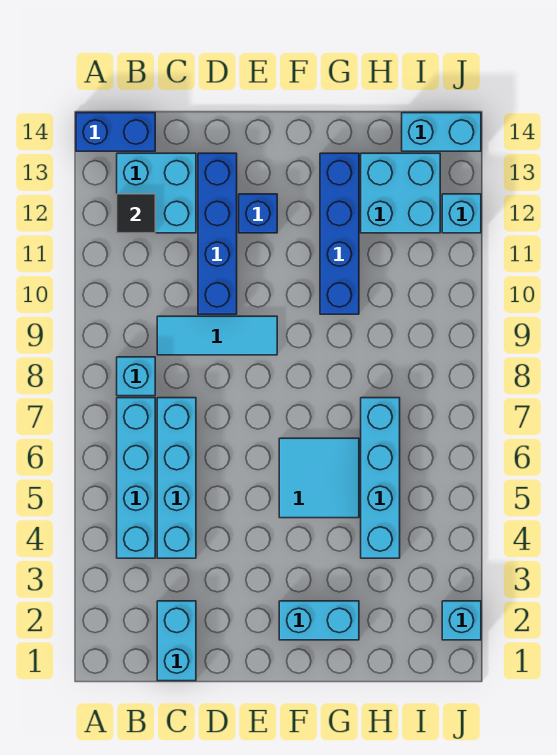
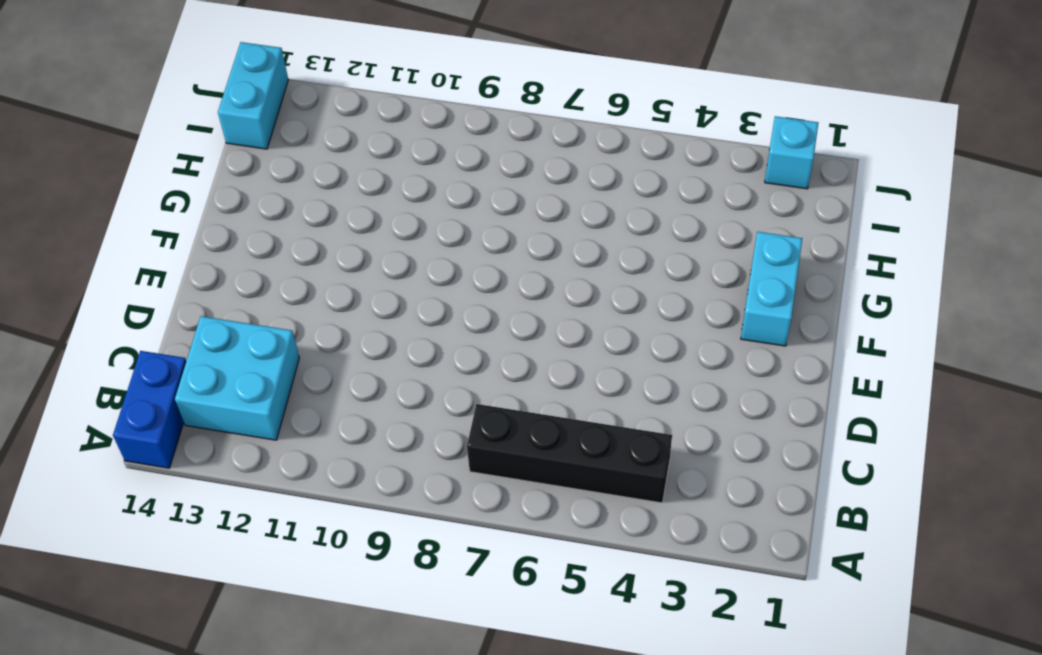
black 1x4 brick [467,404,672,503] -> cyan 1x4 brick [117,398,155,558]
none -> cyan 1x1 brick [117,357,155,396]
none -> cyan 1x2 brick [157,601,196,681]
none -> cyan 1x4 brick [157,398,196,558]

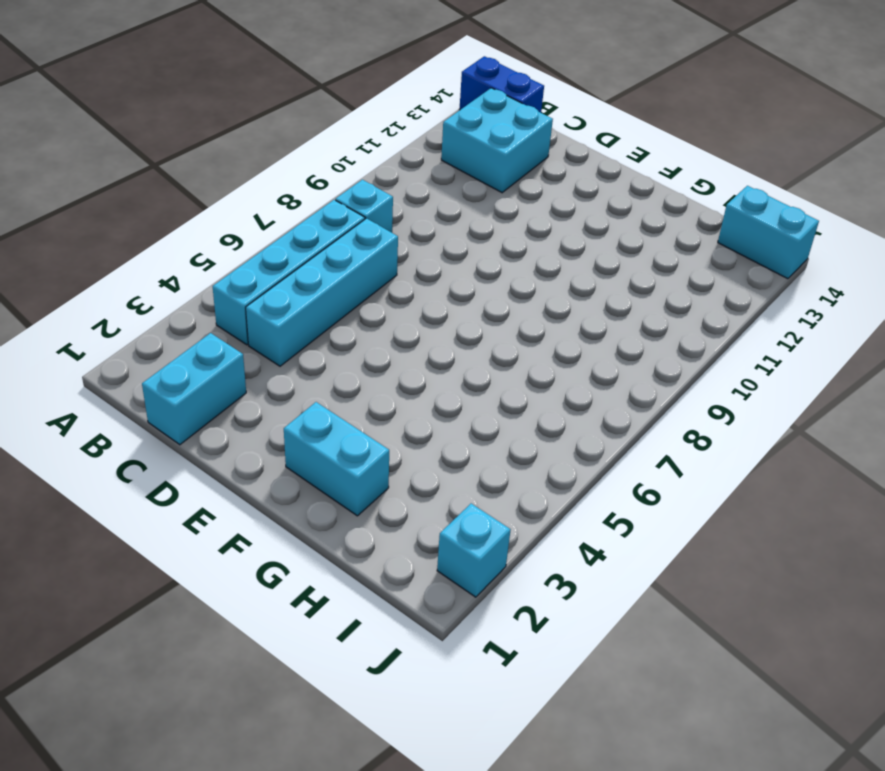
none -> cyan 1x3 tile [157,316,277,355]
none -> blue 1x4 brick [198,153,237,314]
none -> blue 1x1 brick [239,194,277,233]

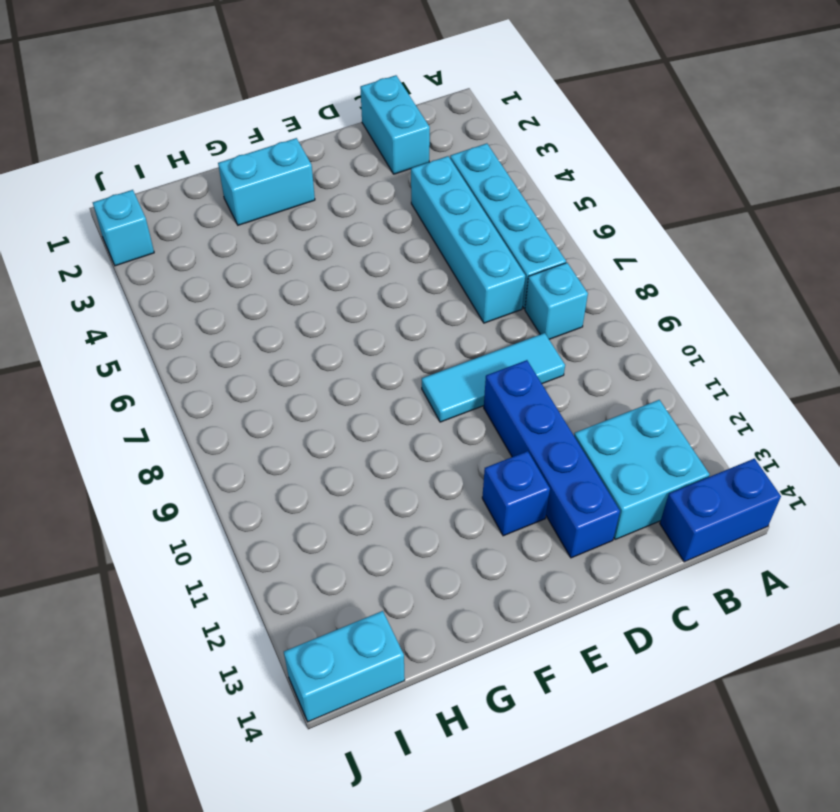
none -> cyan 2x2 tile [279,438,359,518]
none -> blue 1x4 brick [320,153,359,314]
none -> cyan 1x4 brick [361,398,400,558]

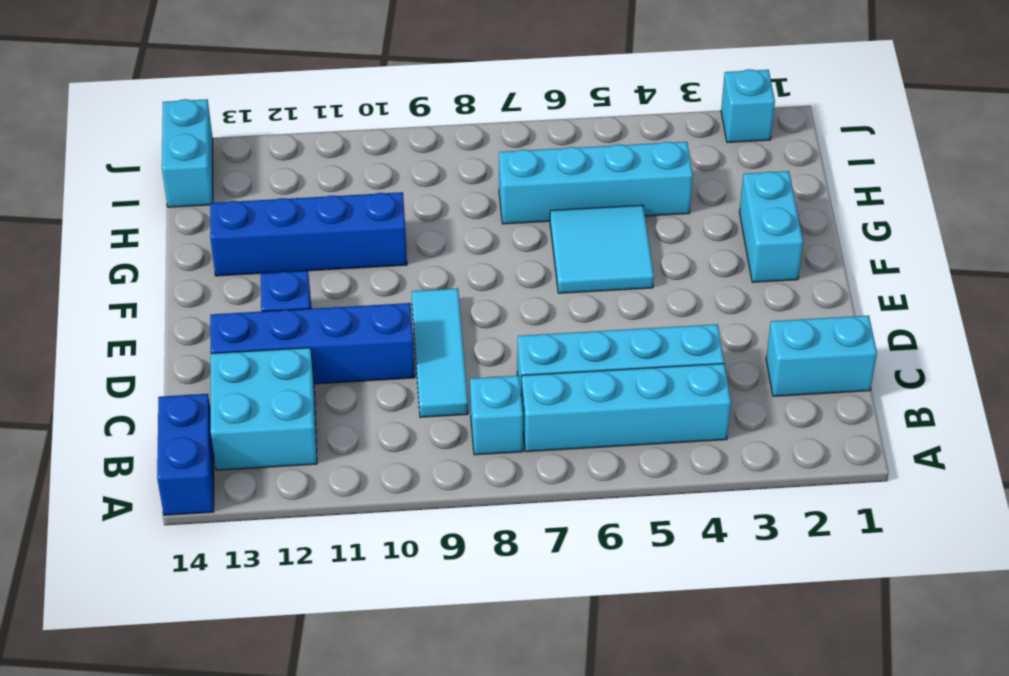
none -> cyan 2x2 brick [361,153,440,233]
none -> cyan 1x1 brick [442,194,481,233]
none -> black 1x1 tile [117,194,155,233]

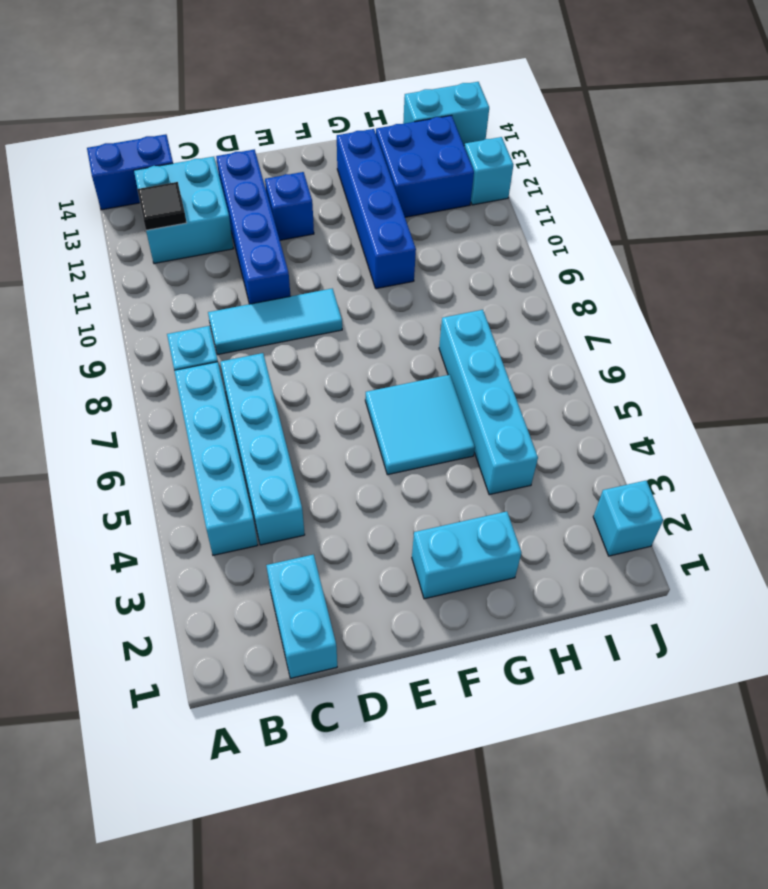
blue 2x2 brick [376,115,474,217] -> cyan 2x2 brick [361,153,440,233]

